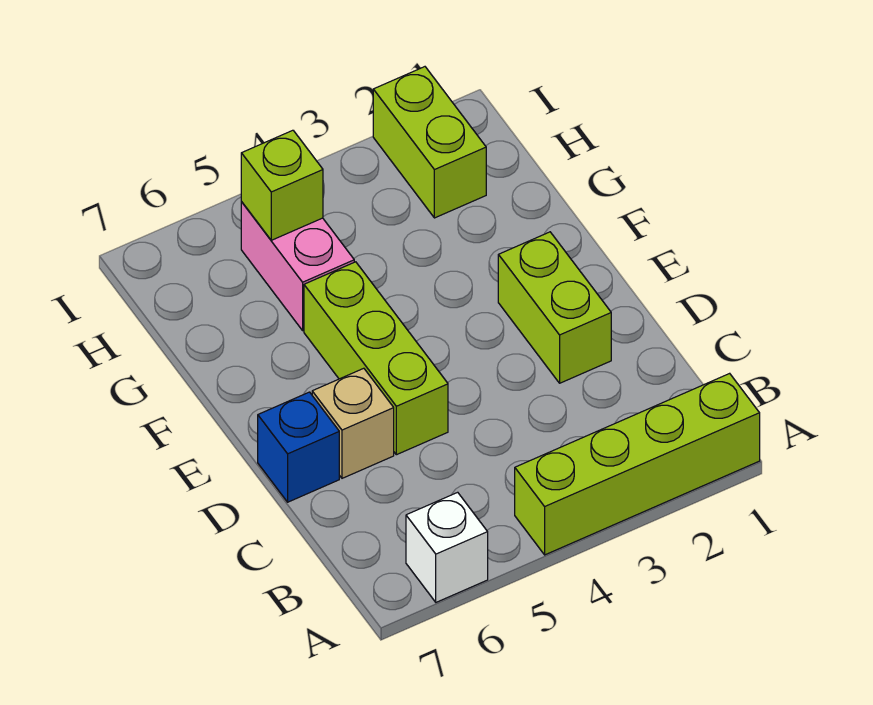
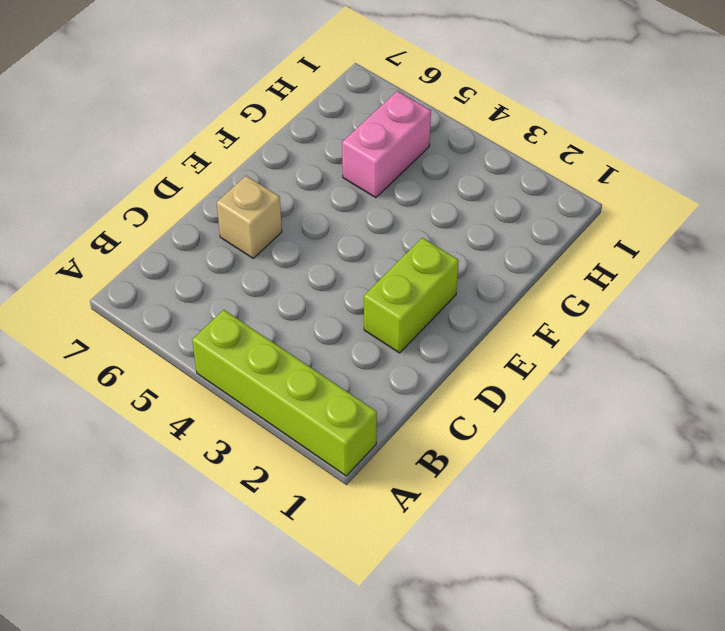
none -> white 1x1 brick [406,492,488,602]
none -> lime 1x3 brick [304,262,448,455]

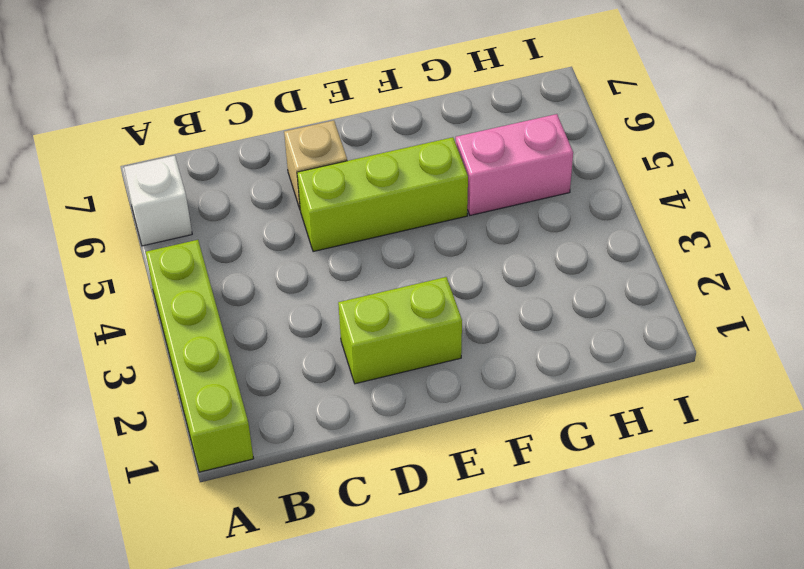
none -> blue 1x1 brick [258,392,339,502]
none -> lime 1x2 brick [373,67,486,218]

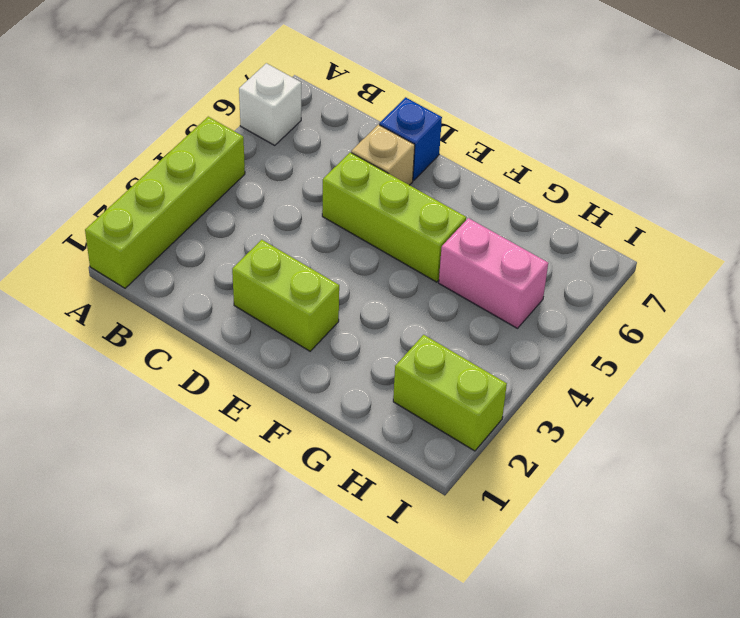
none -> lime 1x1 brick [241,130,323,240]

